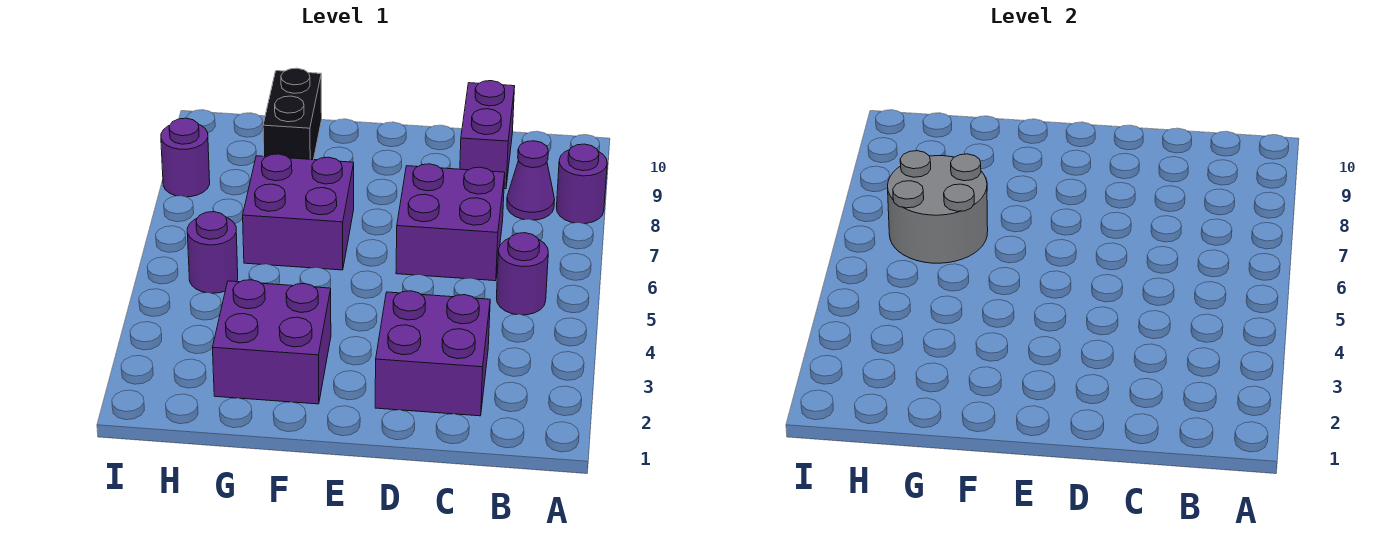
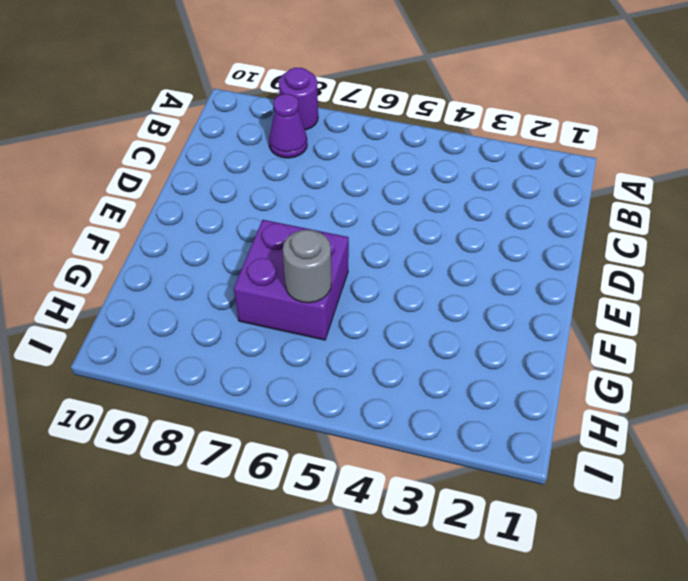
grey 1x1 round brick [283,230,331,303] -> grey 2x2 round brick [888,151,988,263]
none -> purple 1x1 round brick [496,233,548,315]
none -> purple 2x2 brick [375,291,490,416]
none -> purple 2x2 brick [396,164,505,281]

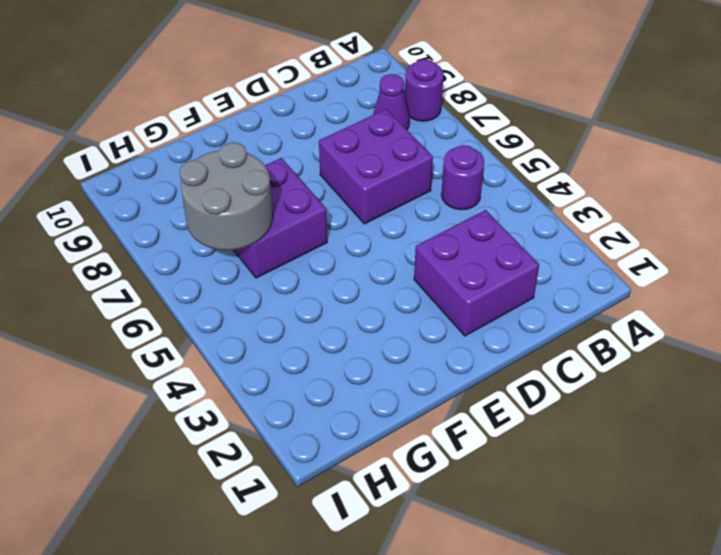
none -> purple 1x2 brick [460,81,515,189]
none -> purple 2x2 brick [213,280,331,404]
none -> black 1x2 brick [263,68,322,160]

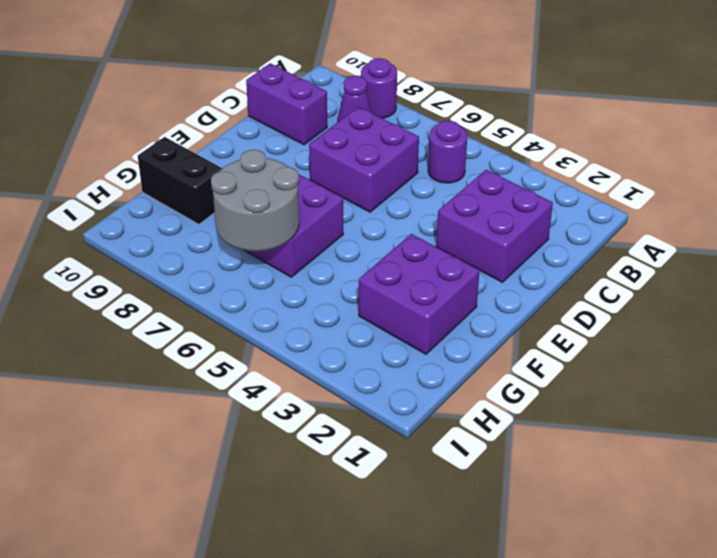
none -> purple 1x1 round brick [187,212,238,293]
none -> purple 1x1 round brick [161,118,210,197]

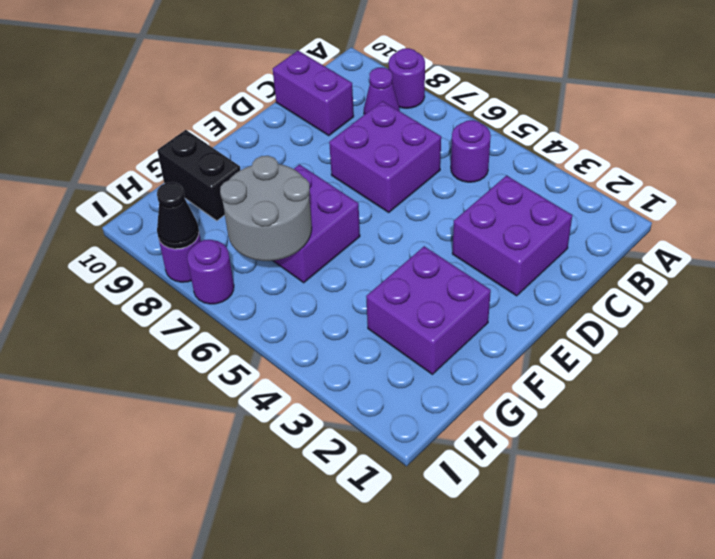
purple 1x1 round brick [187,240,234,304] -> purple 1x1 round brick moved to [187,212,238,293]
black 1x1 cone [157,182,199,249] -> none

